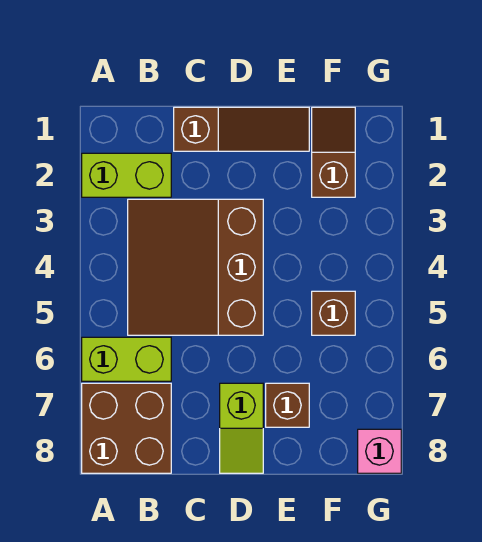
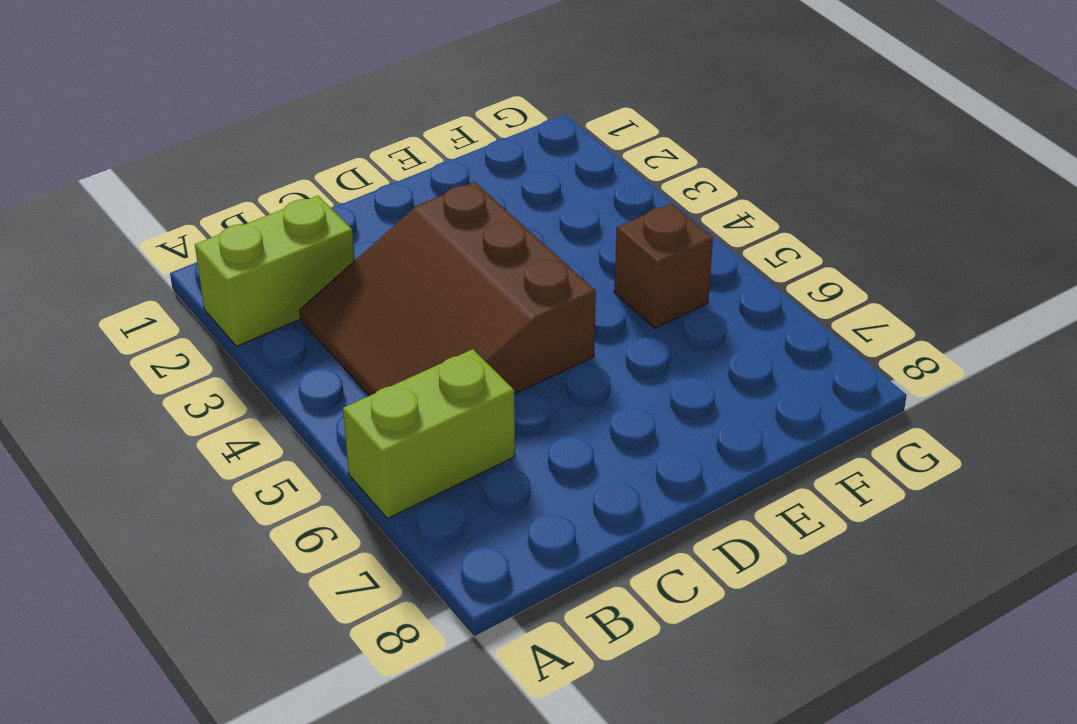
none -> brown 2x2 brick [82,383,171,473]
none -> brown 1x3 slope [174,107,309,151]

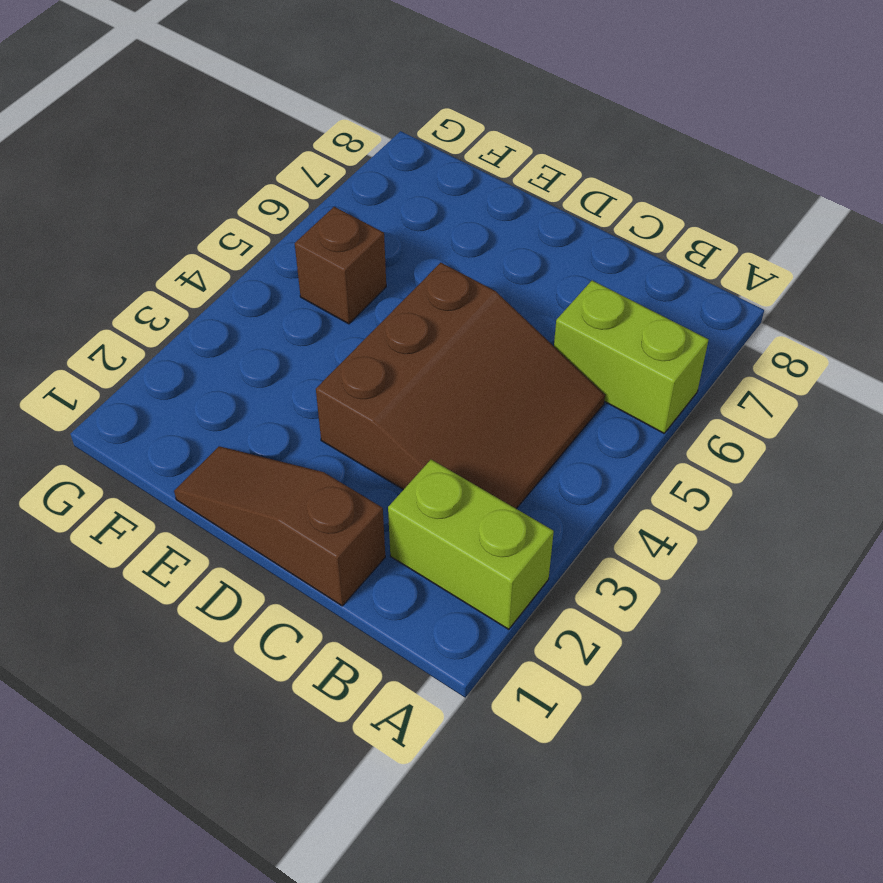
none -> brown 2x2 brick [82,383,171,473]
none -> lime 1x2 slope [220,383,263,473]

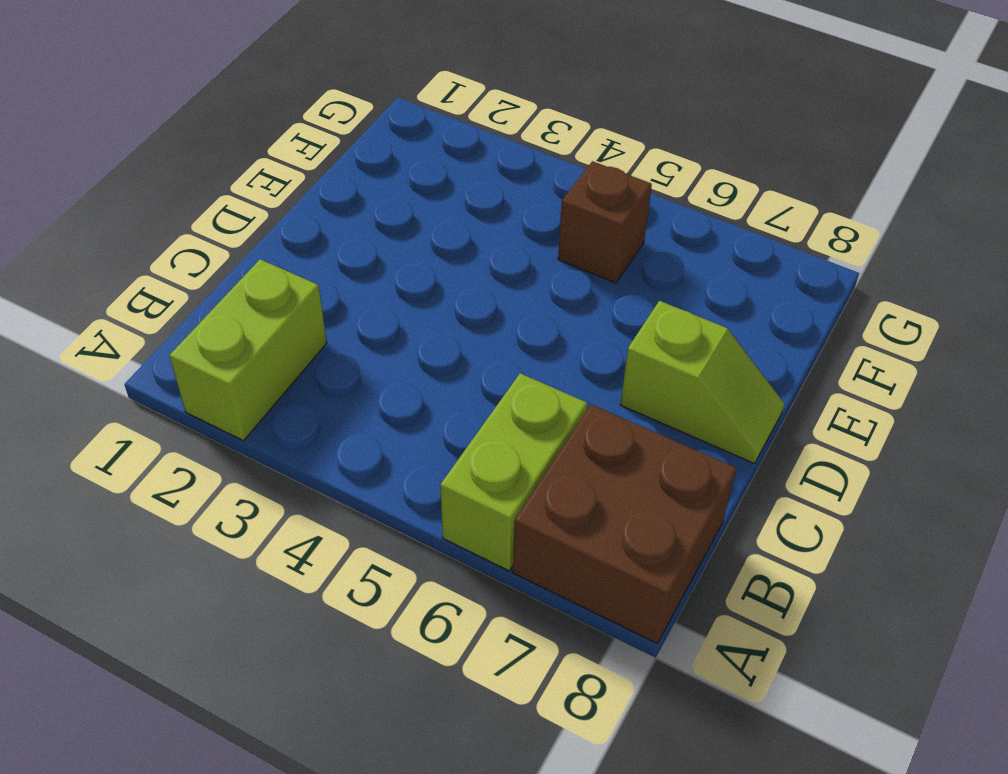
none -> brown 3x3 slope [128,199,263,335]
none -> brown 1x3 slope [174,107,309,151]

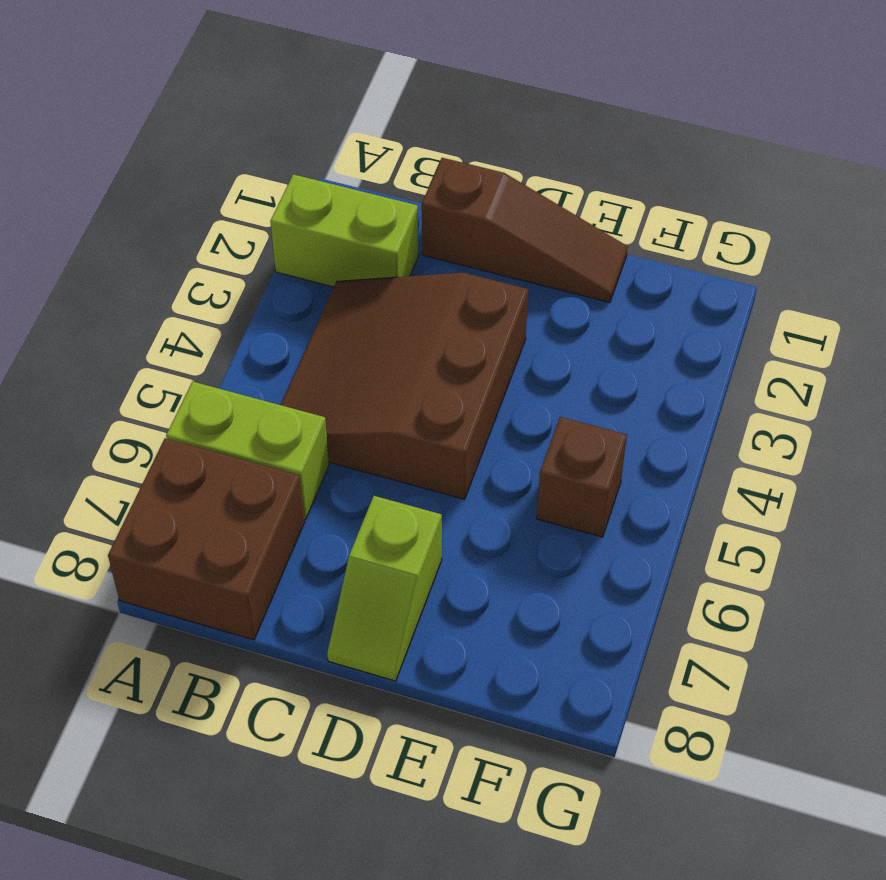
none -> brown 1x1 brick [266,383,309,427]
none -> brown 1x2 slope [312,107,355,197]

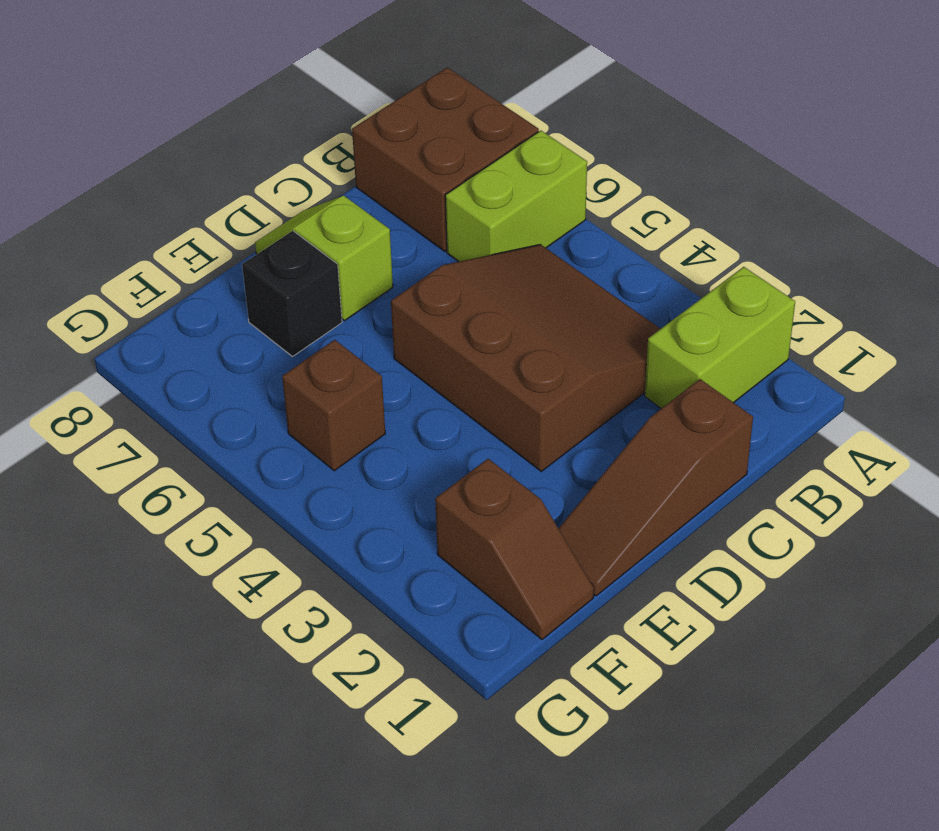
black 1x1 brick [242,231,342,357] -> brown 1x1 brick [266,383,309,427]
none -> pink 1x1 brick [358,429,401,473]

